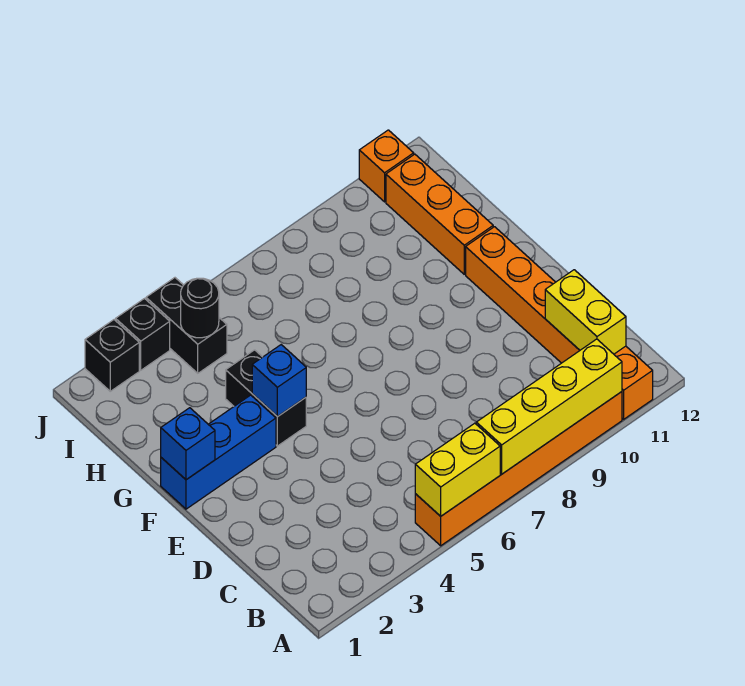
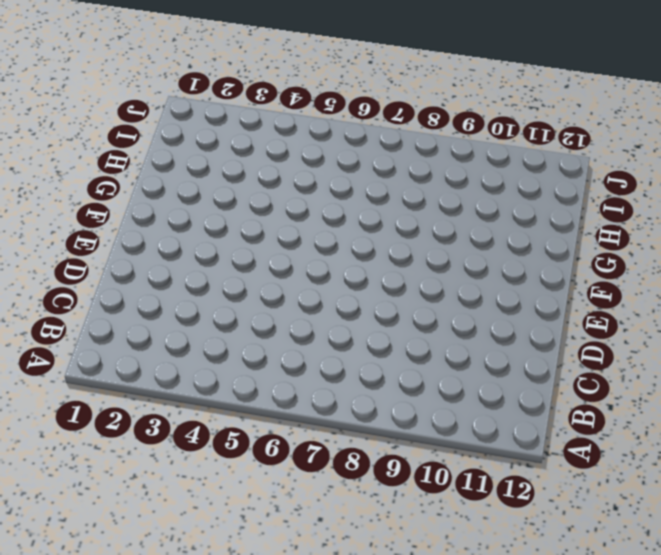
none -> orange 1x6 brick [415,392,622,546]
none -> orange 1x6 brick [466,227,653,419]
none -> blue 1x3 brick [161,395,276,509]

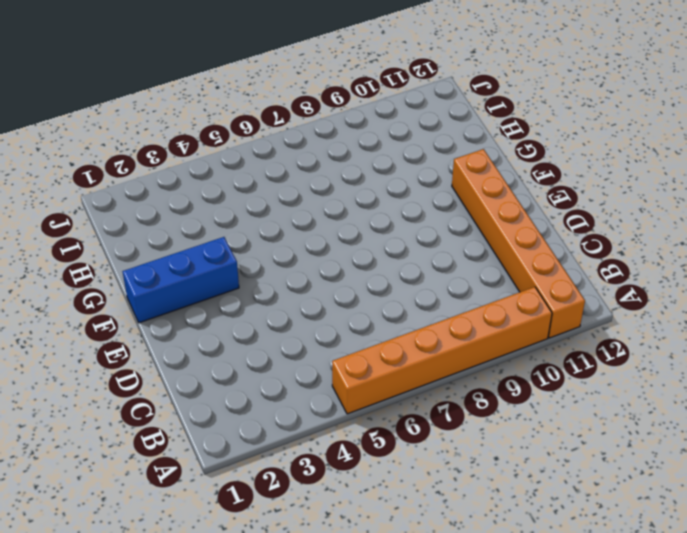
none -> black 1x2 brick [226,350,306,446]
none -> orange 1x3 brick [386,154,493,274]
none -> black 1x2 brick [146,278,227,373]

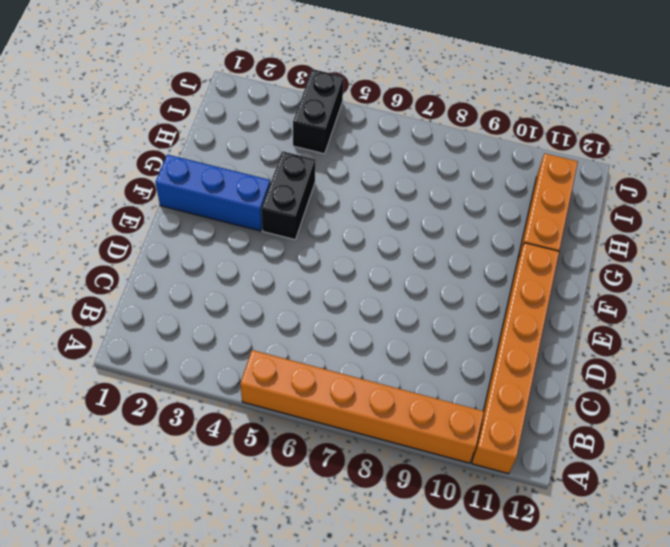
none -> black 1x1 brick [85,320,139,391]
none -> black 1x1 brick [116,299,170,370]
none -> orange 1x1 brick [359,130,414,202]

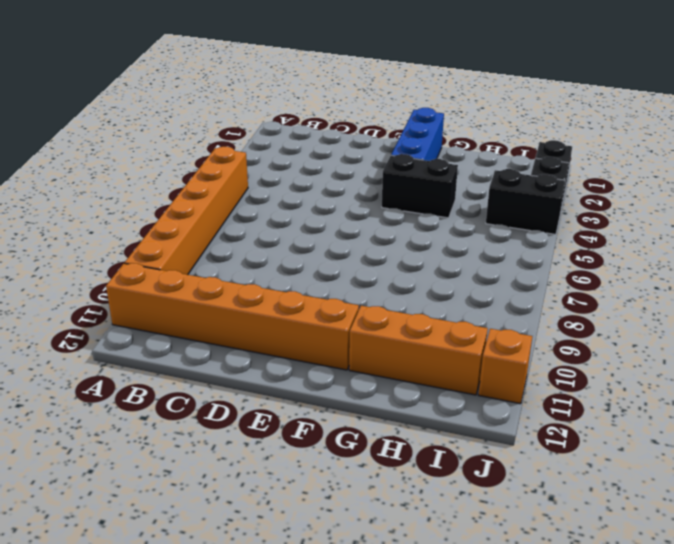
none -> yellow 1x2 brick [415,423,500,516]
none -> yellow 1x4 brick [476,339,622,474]
none -> yellow 1x2 brick [545,270,626,354]

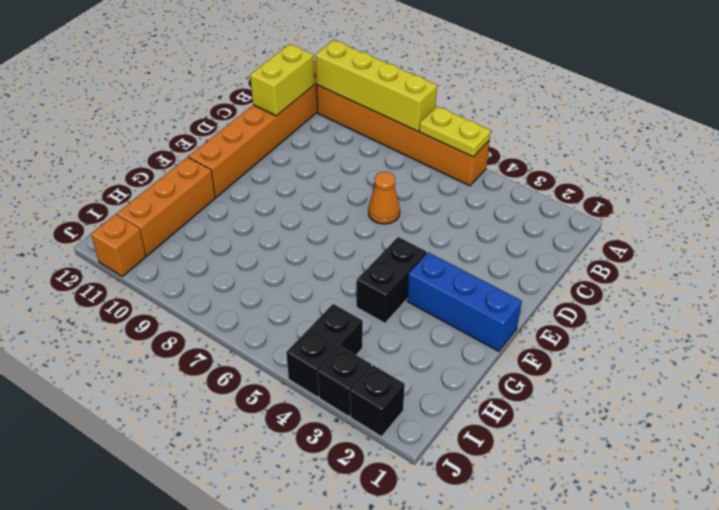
yellow 1x2 plate [419,107,491,157] -> yellow 1x2 brick [415,423,500,516]
orange 1x1 cone [368,172,400,224] -> none
none -> blue 1x1 brick [161,408,215,480]
none -> blue 1x1 brick [252,345,306,417]
none -> black 1x1 round brick [181,278,219,338]

